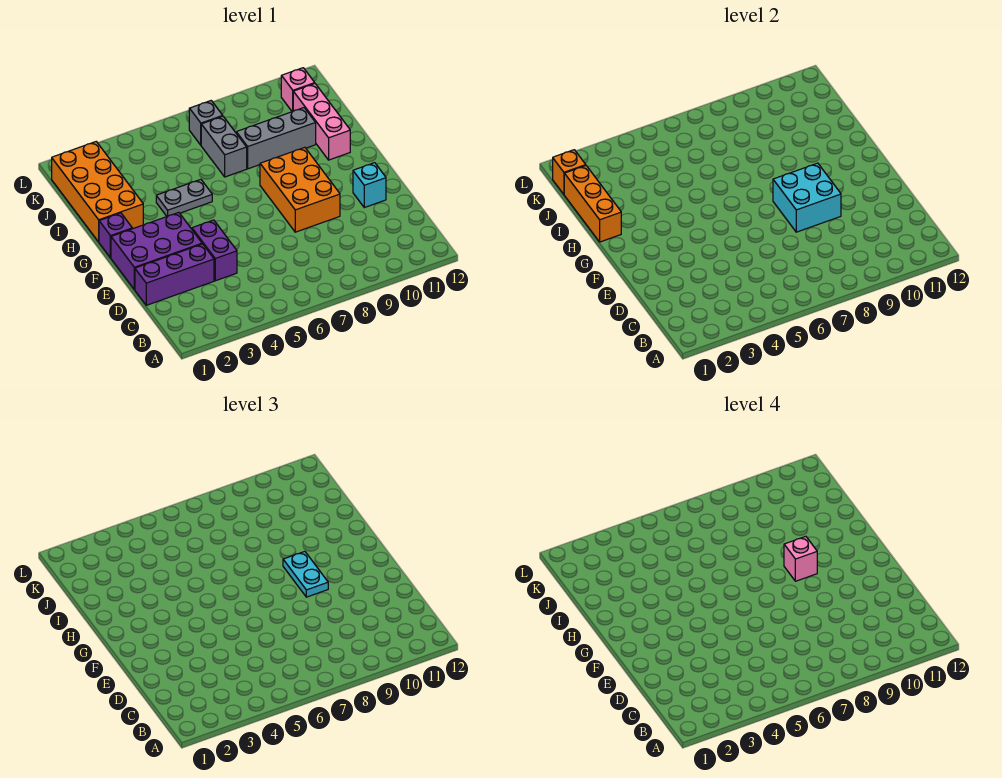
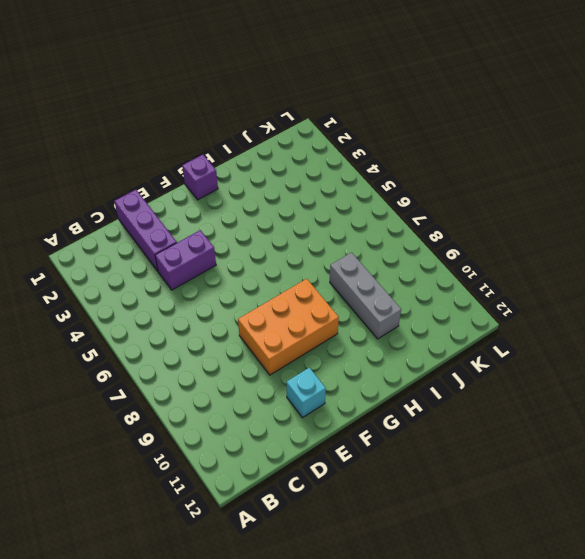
none -> purple 2x3 brick [111,212,202,290]
none -> orange 2x4 brick [52,142,143,242]
none -> grey 1x2 plate [156,179,212,216]

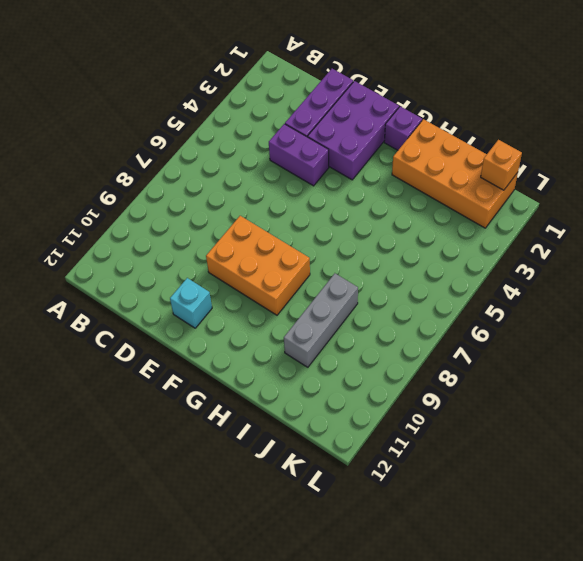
none -> grey 1x2 plate [156,179,212,216]
none -> pink 1x3 brick [293,84,350,160]
none -> grey 1x2 brick [201,116,247,177]

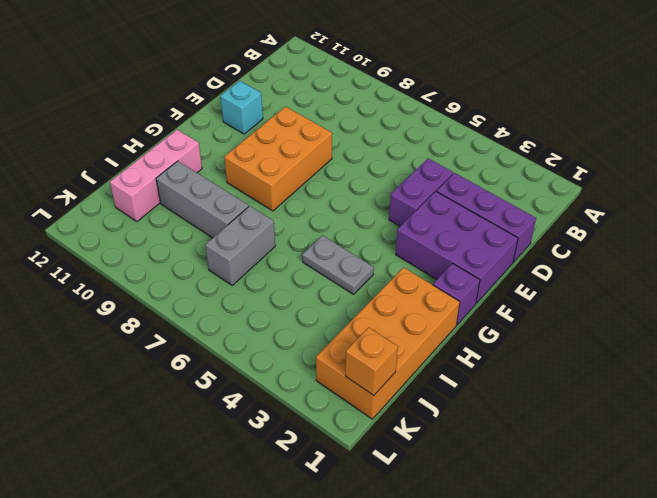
none -> grey 1x1 brick [189,101,223,145]
none -> pink 1x1 brick [281,68,315,112]
none -> cyan 2x2 brick [773,163,841,232]

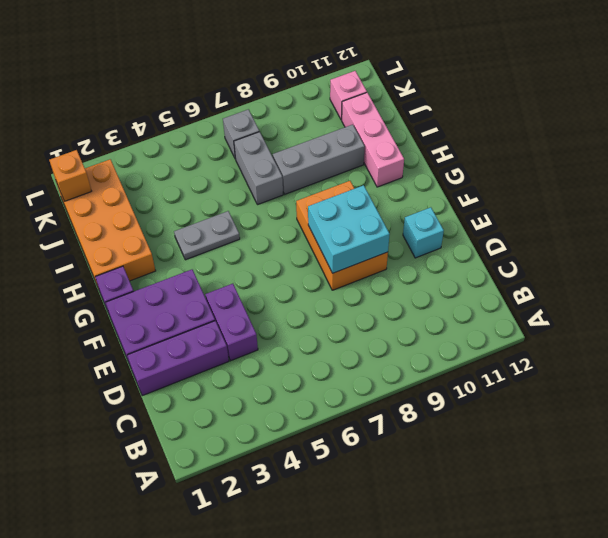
none -> orange 1x3 brick [564,166,621,242]
none -> cyan 1x2 plate [283,551,328,597]
none -> pink 1x1 brick [784,536,817,581]

